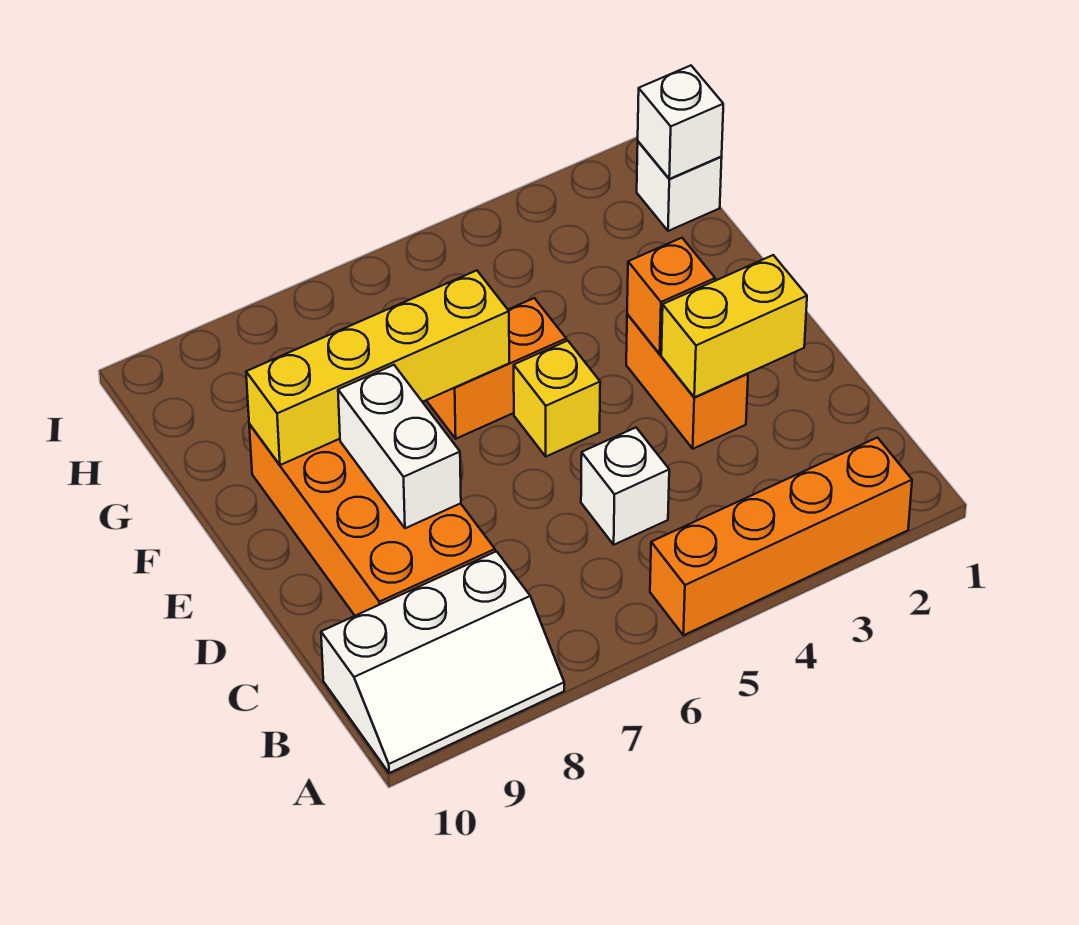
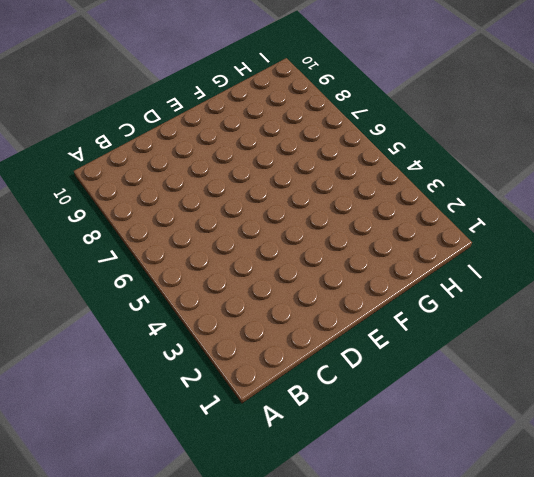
none -> orange 1x4 brick [650,438,912,635]
none -> white 2x3 slope [321,551,564,773]
none -> white 1x1 brick [581,428,669,545]

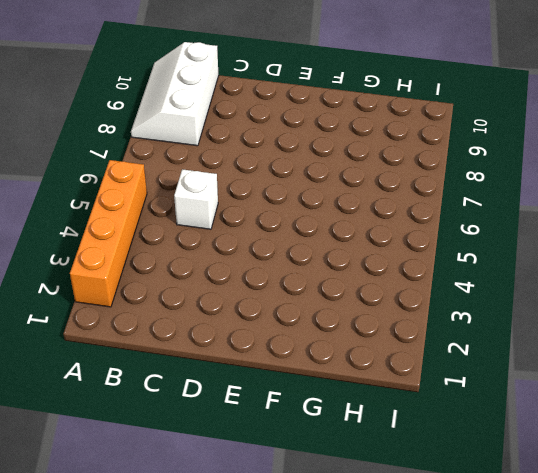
none -> orange 2x4 brick [249,424,495,616]
none -> orange 1x2 brick [626,314,748,449]
none -> yellow 1x1 brick [514,341,600,457]

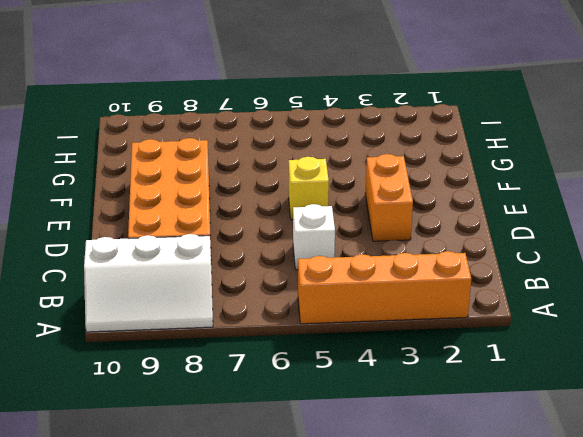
none -> orange 1x2 brick [426,298,566,439]
none -> white 1x1 brick [637,142,722,231]
none -> yellow 1x2 brick [661,255,807,397]

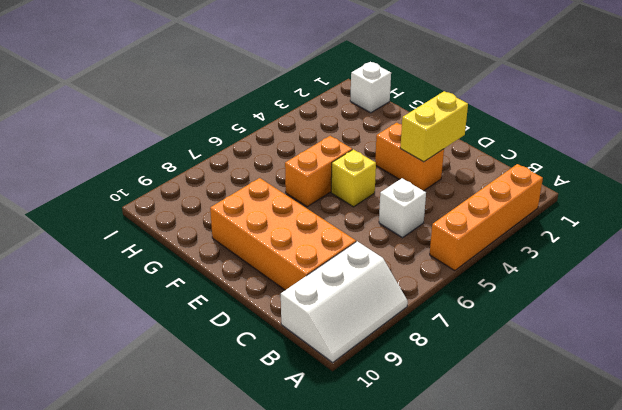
none -> white 1x2 brick [338,365,461,528]
none -> orange 1x1 brick [627,238,715,354]
none -> yellow 1x4 brick [246,270,509,465]

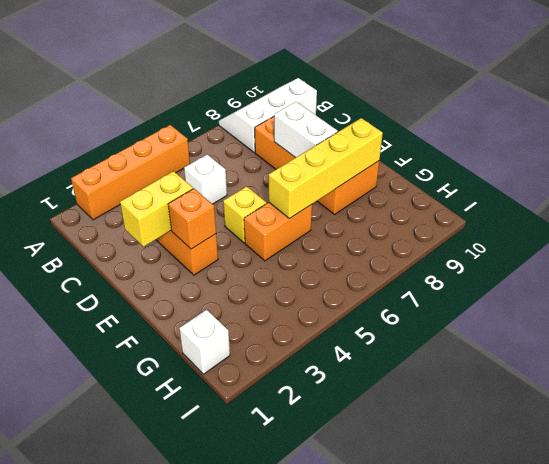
none -> white 1x1 brick [638,66,723,179]

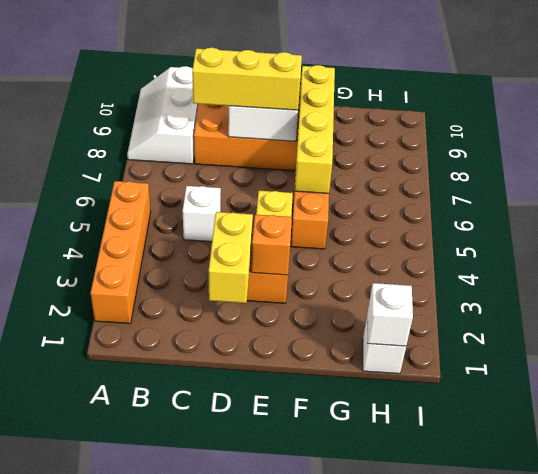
yellow 1x3 brick [192,48,302,110] -> none

